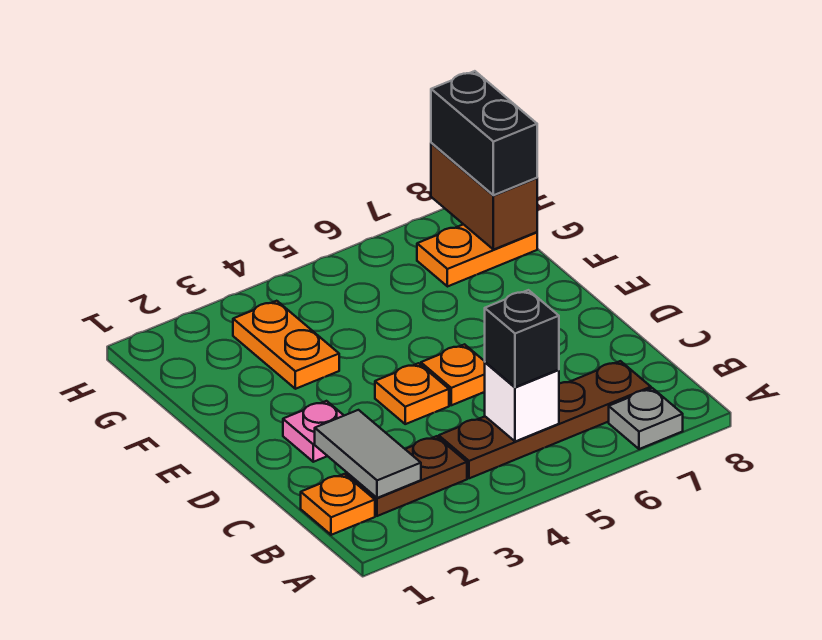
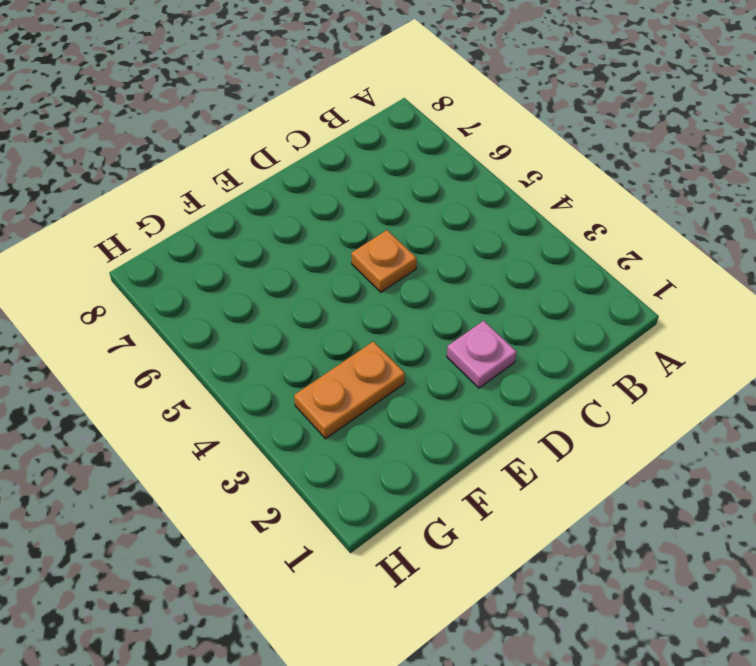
none -> grey 1x1 plate [609,388,683,449]
none -> orange 1x1 plate [301,474,375,535]
none -> brown 1x2 plate [347,436,467,516]

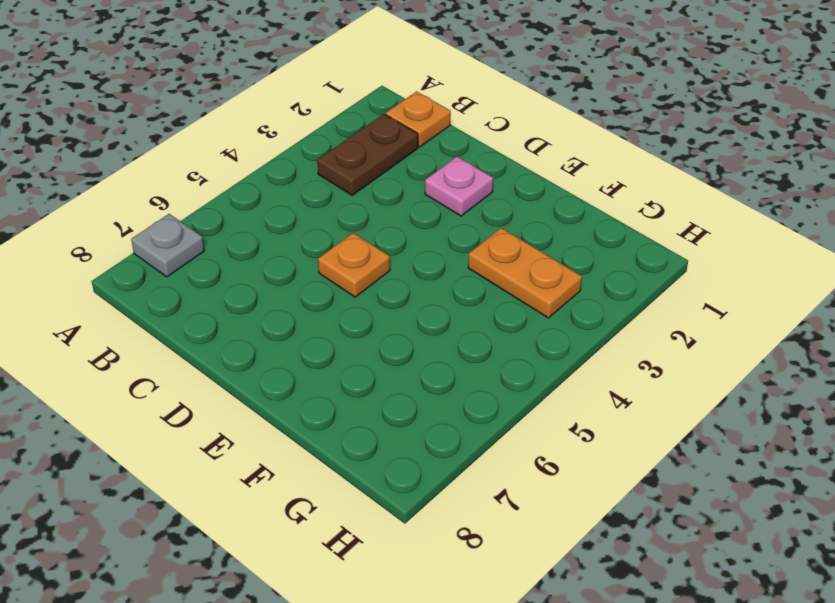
none -> brown 1x4 plate [439,361,651,478]
none -> orange 1x1 plate [375,363,449,424]
none -> orange 1x2 plate [417,224,537,287]

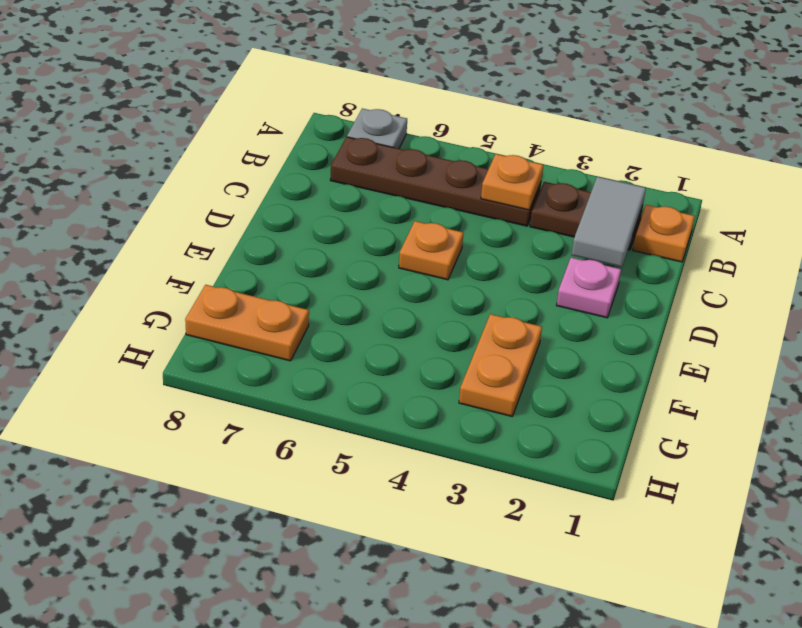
orange 1x1 plate [481,154,543,210] -> orange 1x1 plate moved to [375,363,449,424]
none -> white 1x1 brick [485,362,559,442]
none -> brown 1x2 brick [431,143,537,250]
none -> black 1x1 brick [485,290,559,387]

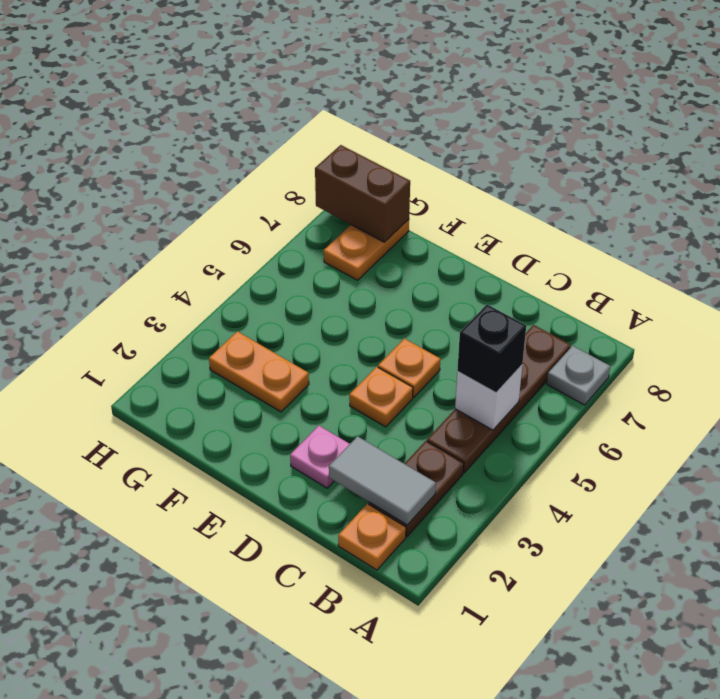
none -> black 1x2 brick [431,71,537,195]

